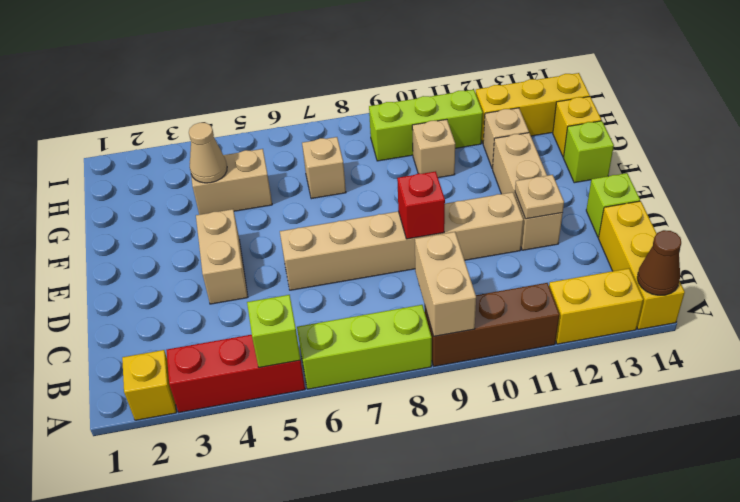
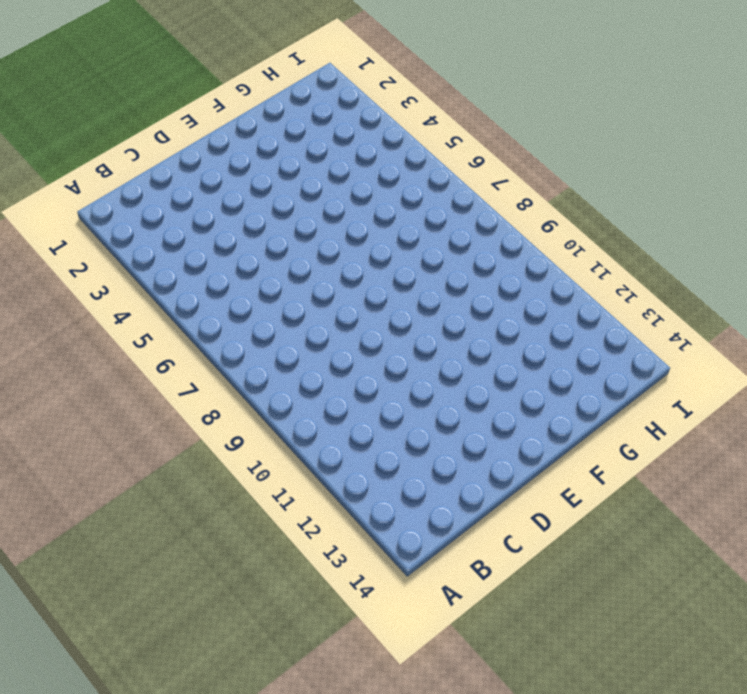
none -> yellow 1x1 brick [122,350,176,420]
none -> red 1x3 brick [166,335,305,412]
none -> lime 1x3 brick [297,305,432,389]

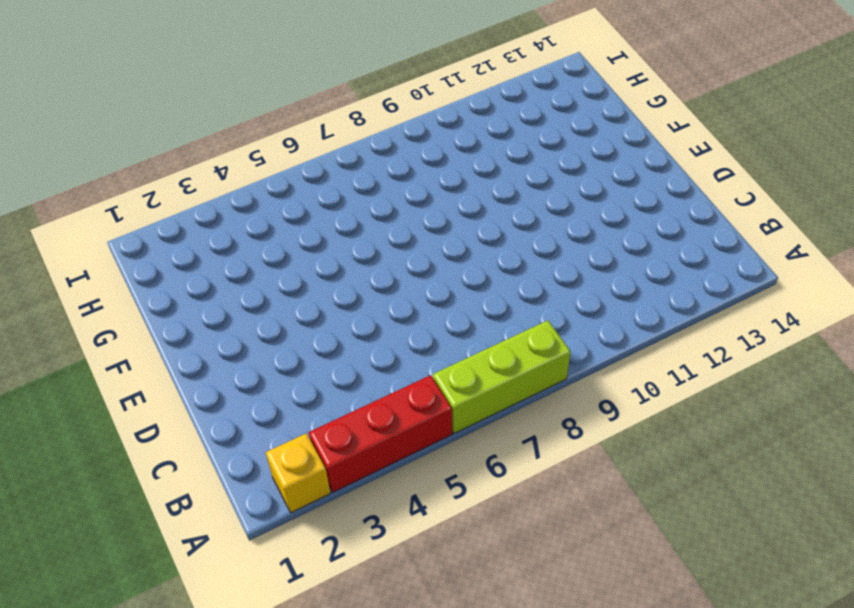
none -> brown 1x3 brick [425,283,560,366]
none -> yellow 1x2 brick [549,268,643,344]
none -> yellow 1x3 brick [598,201,685,330]

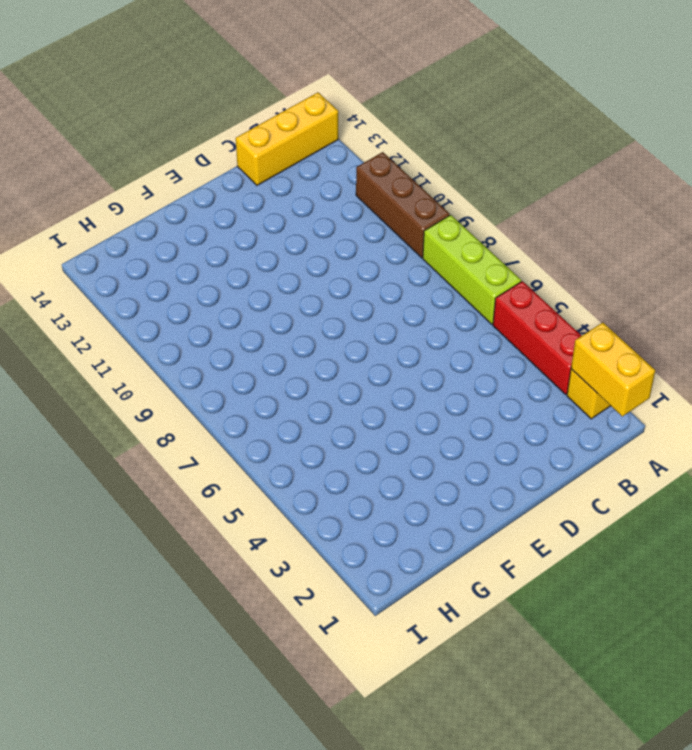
yellow 1x2 brick [571,323,655,416] -> yellow 1x2 brick moved to [549,268,643,344]
none -> tan 1x2 brick [196,209,248,304]
none -> tan 1x6 brick [280,192,523,290]
none -> tan 1x3 brick [493,133,563,250]

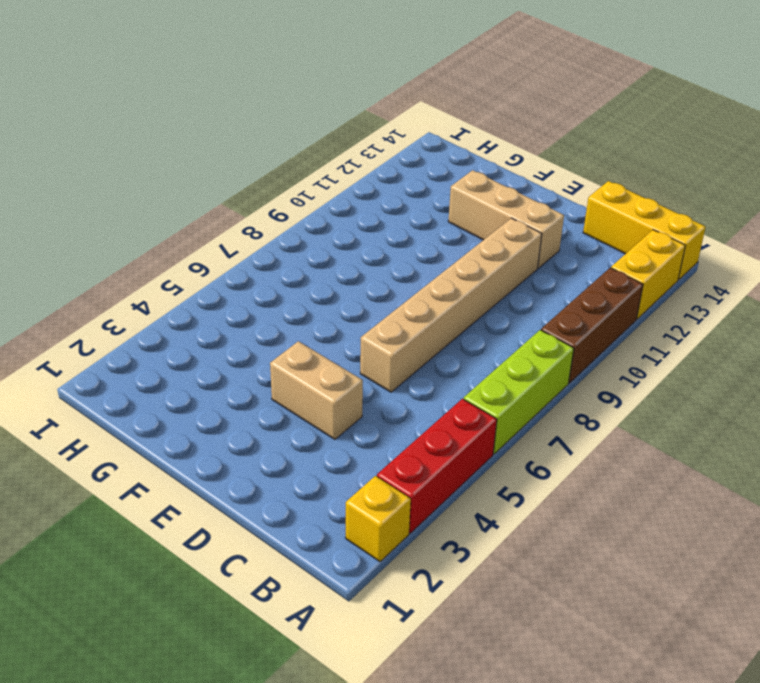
none -> lime 1x1 brick [586,173,640,237]
none -> lime 1x1 brick [564,121,614,183]
none -> tan 1x2 brick [191,149,272,215]

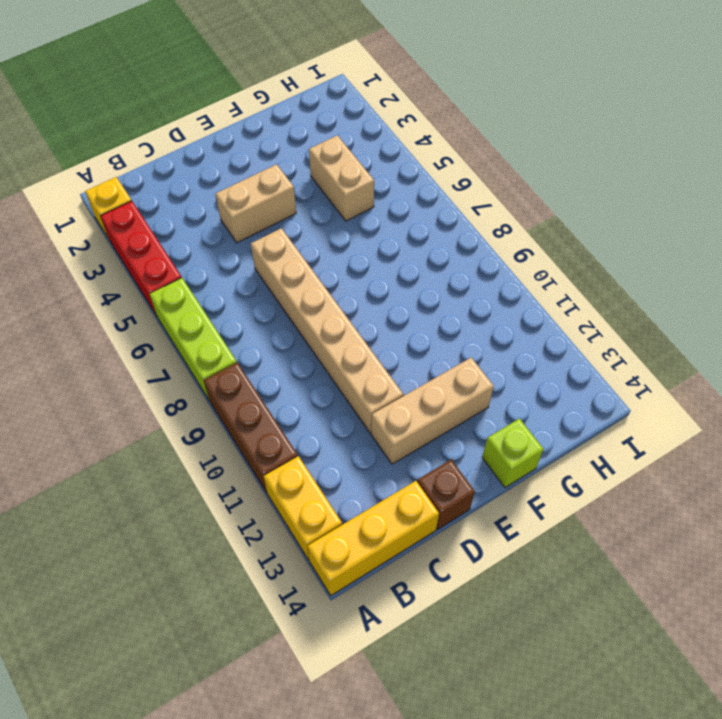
brown 1x1 brick [417,460,475,529] -> lime 1x1 brick [586,173,640,237]
none -> tan 1x1 brick [302,137,346,199]
none -> tan 1x1 brick [412,119,455,178]
none -> tan 1x1 brick [483,108,529,169]

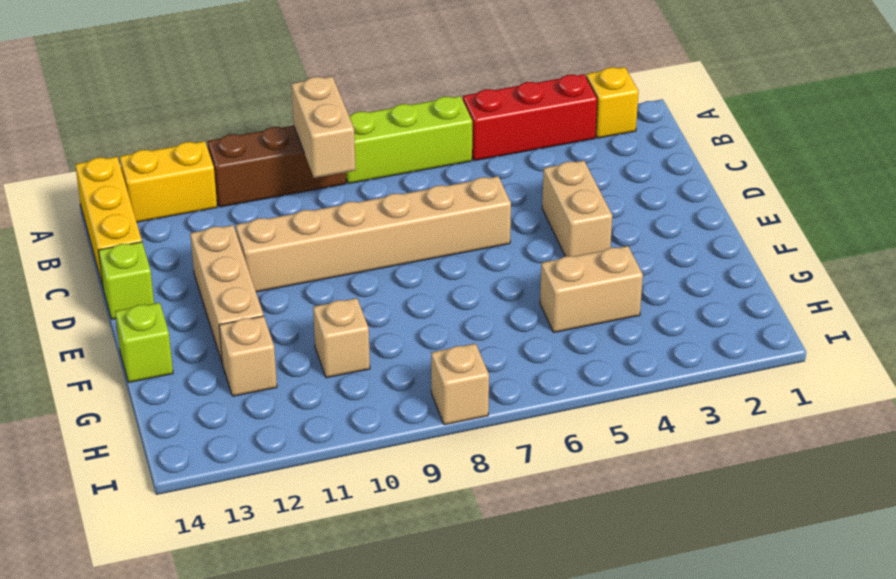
tan 1x1 brick [431,343,489,425] -> tan 1x1 brick moved to [302,137,346,199]
none -> yellow 1x1 brick [553,97,601,157]
none -> lime 1x3 brick [369,90,483,161]
none -> yellow 1x3 brick [476,73,590,143]

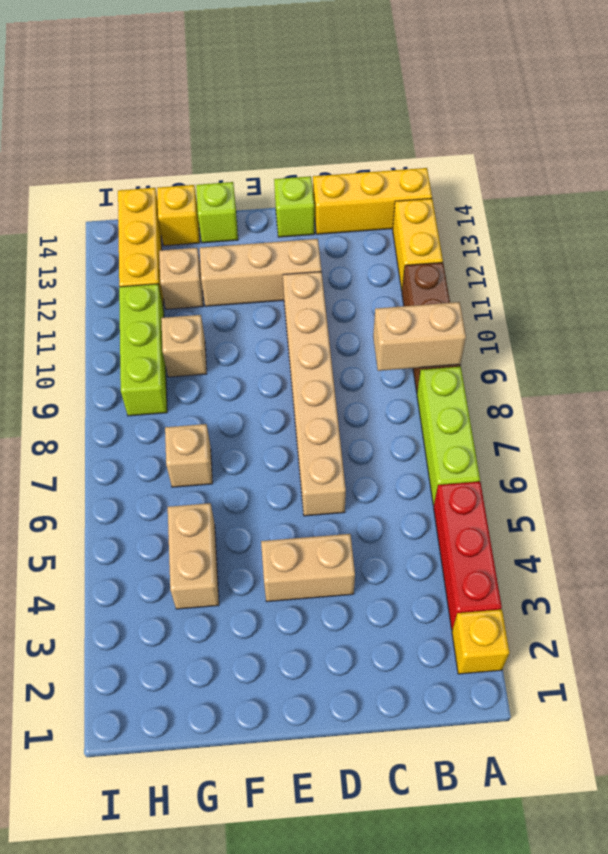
none -> lime 1x1 brick [247,295,301,368]
none -> brown 1x1 cone [637,230,681,295]
none -> red 1x1 brick [397,171,445,239]

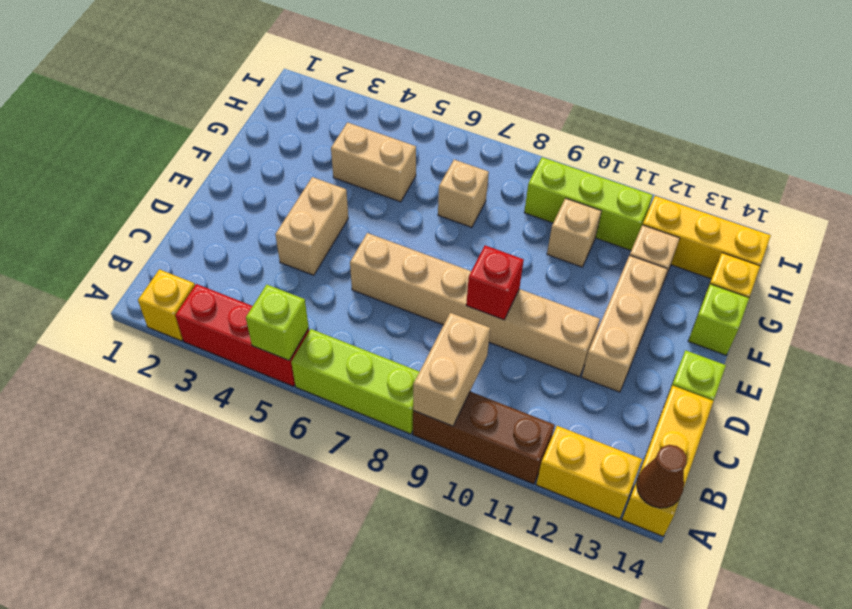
none -> tan 1x1 plate [515,175,564,219]
none -> tan 1x1 cone [189,123,227,183]

